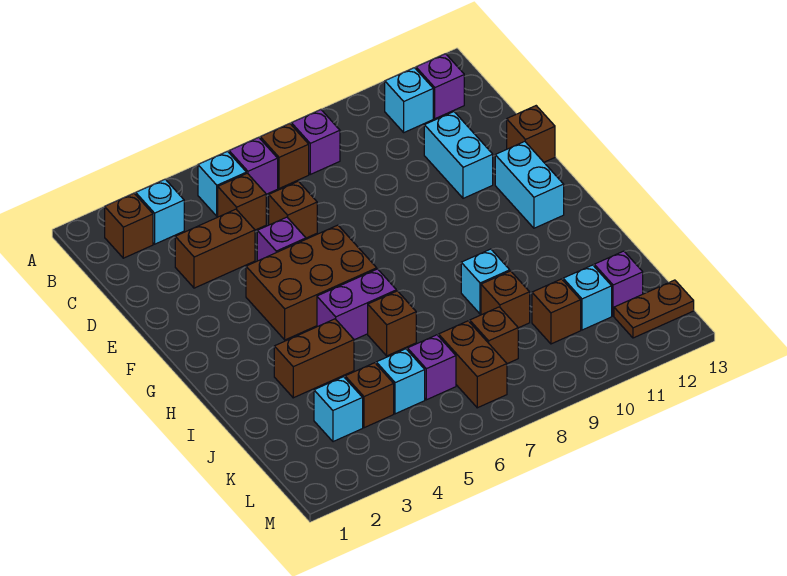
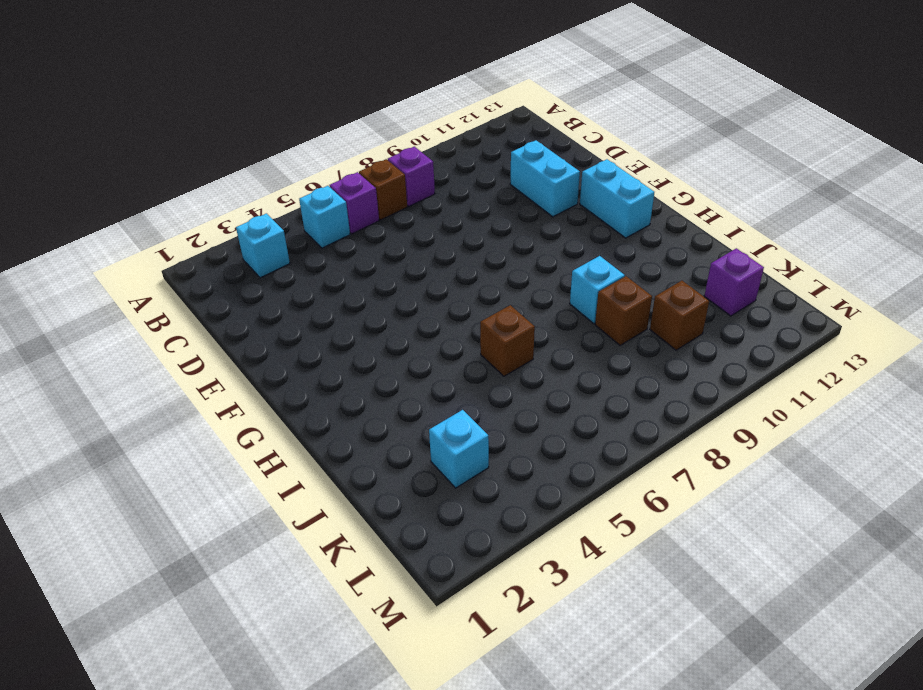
none -> brown 1x1 brick [105,193,153,258]
none -> cyan 1x1 brick [385,68,433,132]
none -> purple 1x1 brick [416,54,464,119]
none -> brown 1x1 brick [218,173,266,230]

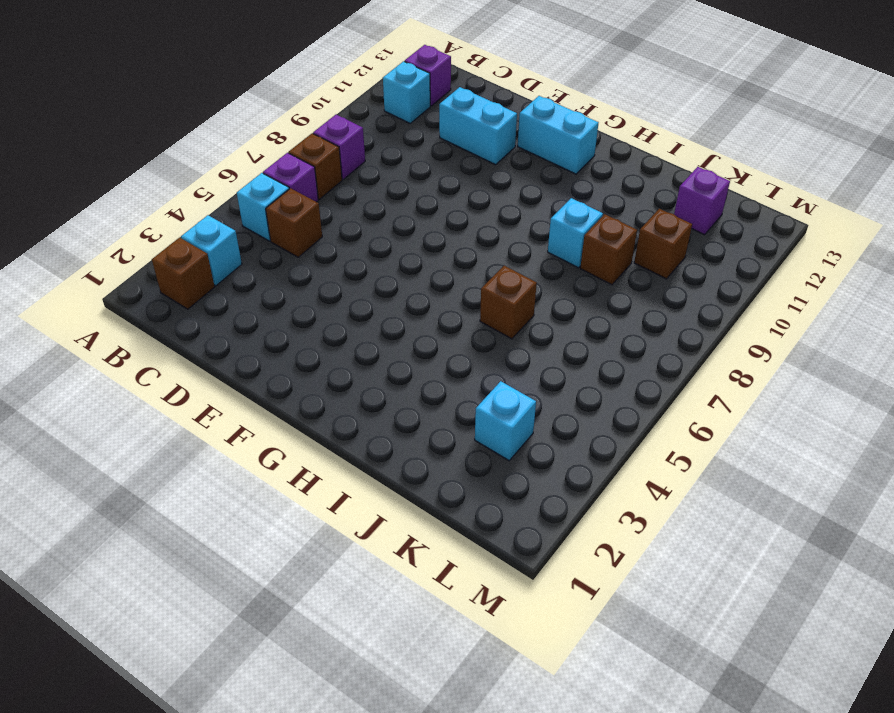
none -> brown 1x2 brick [175,209,255,288]
none -> brown 1x1 brick [269,181,317,238]
none -> purple 1x1 brick [257,217,306,261]
none -> brown 1x1 brick [507,106,555,162]

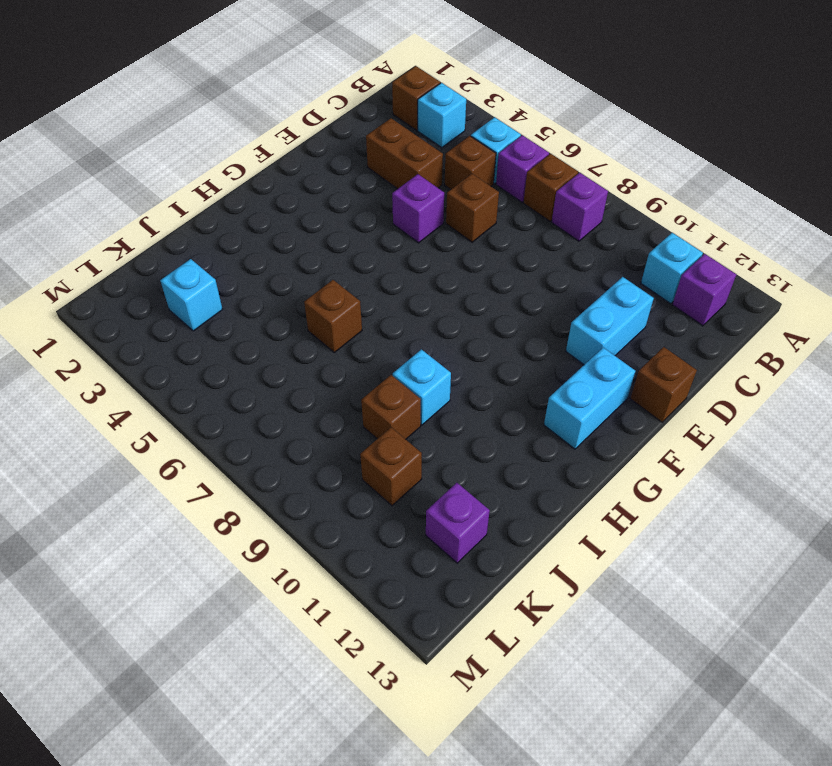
none -> brown 2x3 brick [246,225,377,340]
none -> purple 1x2 brick [317,269,396,340]
none -> brown 1x2 brick [274,319,354,398]
none -> brown 1x1 brick [345,363,394,428]

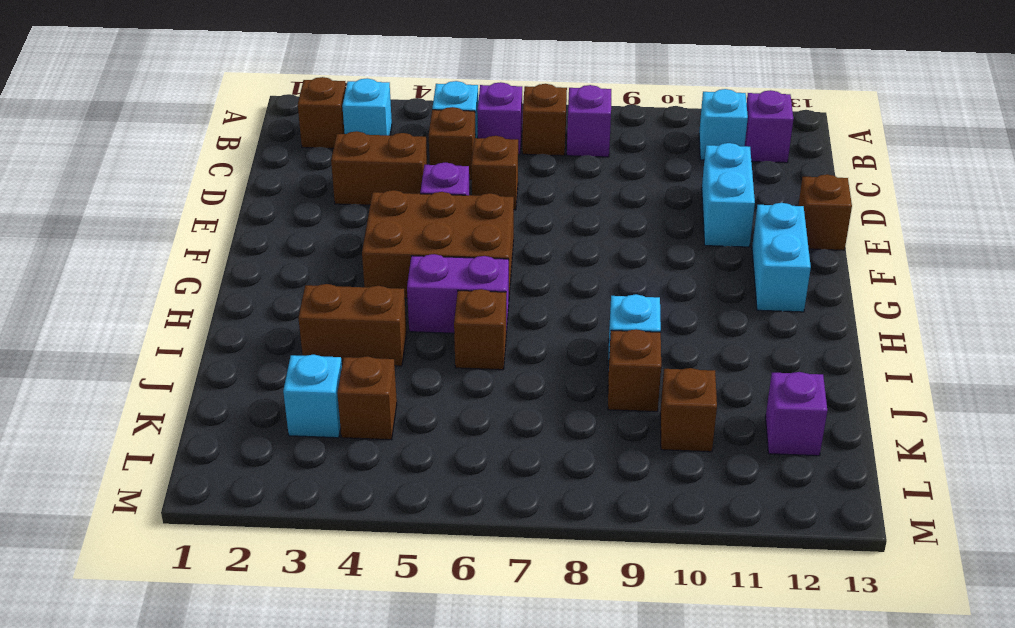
none -> cyan 1x1 brick [376,349,425,414]
none -> purple 1x1 brick [407,335,456,400]
none -> brown 1x2 brick [439,321,507,408]
none -> brown 1x1 brick [470,307,518,364]

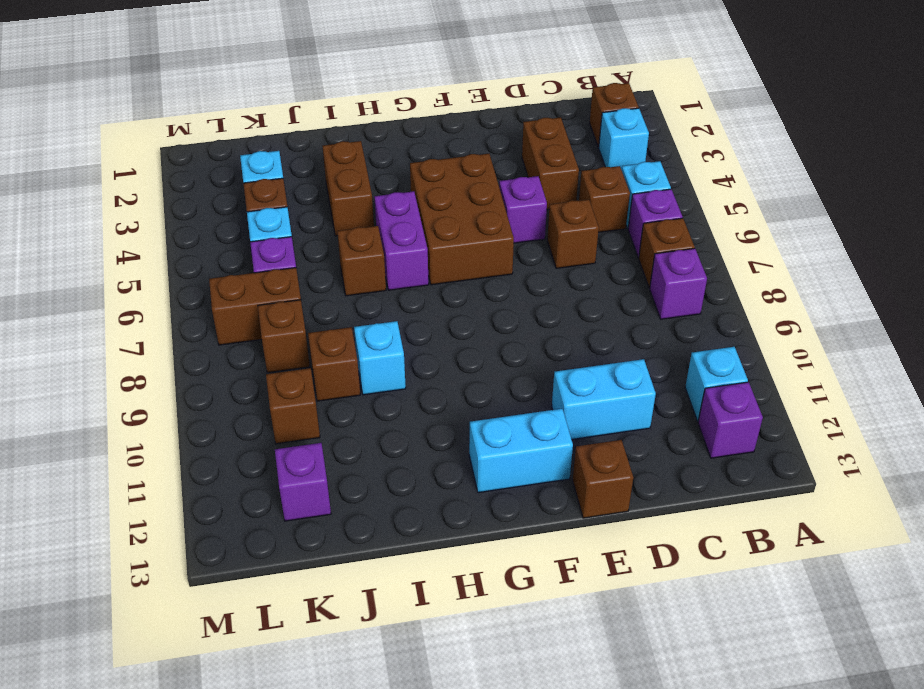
none -> cyan 1x1 brick [563,265,612,330]
none -> brown 1x2 plate [614,280,694,338]

